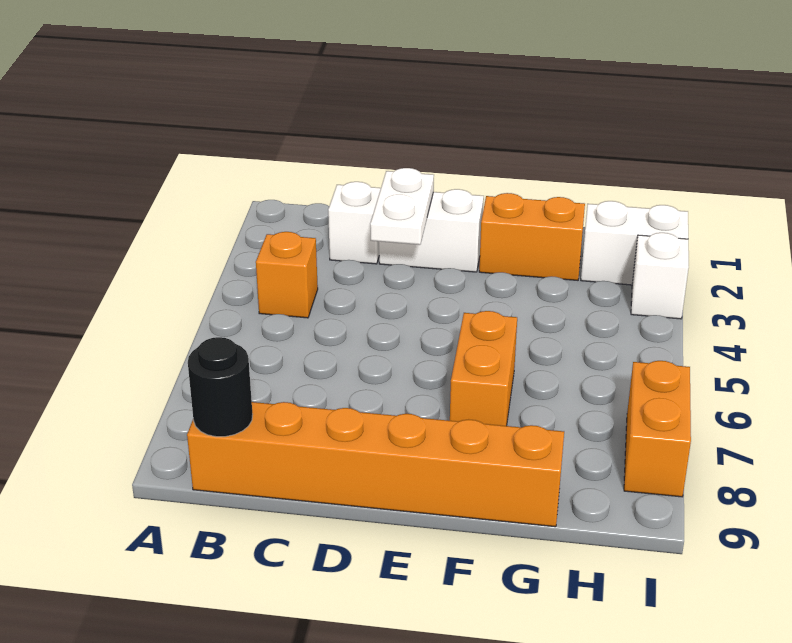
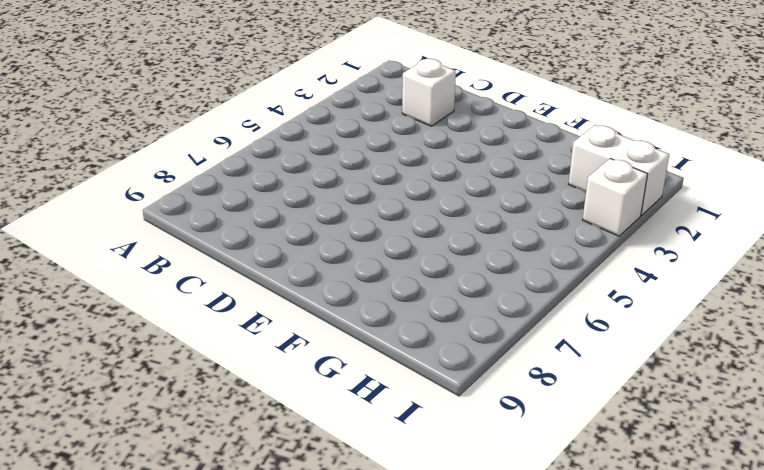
none -> orange 1x1 brick [256,232,318,318]
none -> orange 1x6 brick [187,402,564,527]

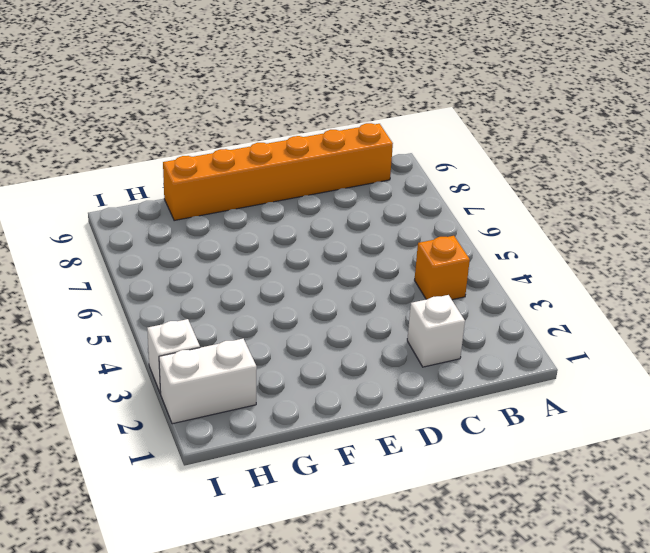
none -> white 1x2 brick [379,189,484,272]
none -> orange 1x2 brick [479,193,585,280]

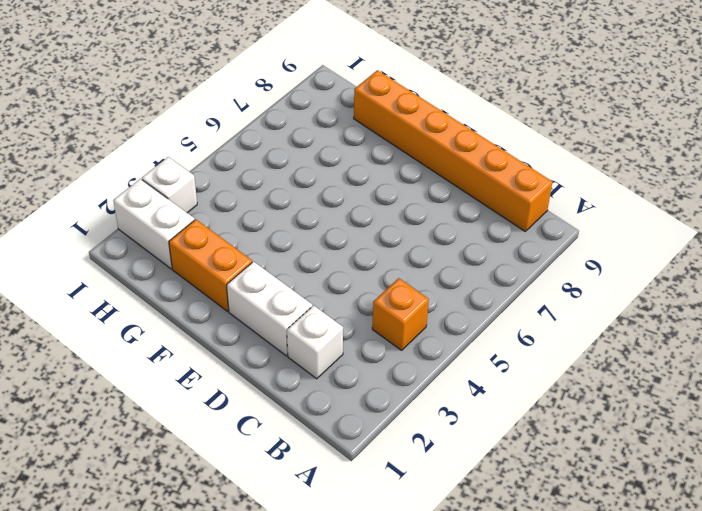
none -> orange 1x2 brick [450,311,517,426]
none -> orange 1x2 brick [624,361,691,497]

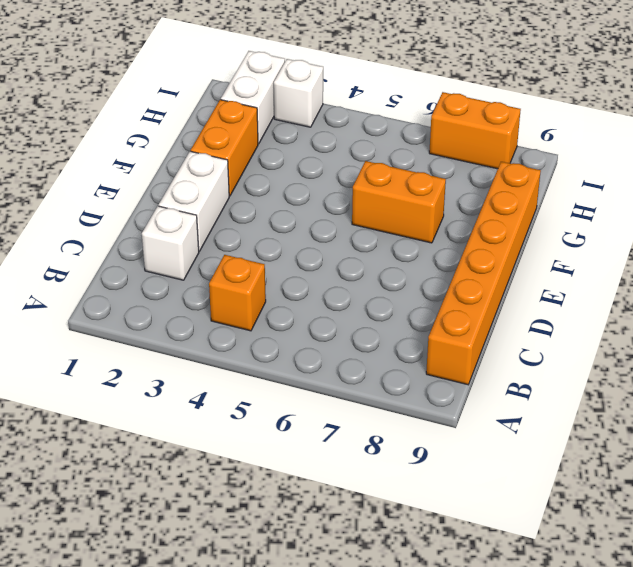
none -> black 1x1 round brick [188,337,253,437]
none -> white 1x2 plate [370,168,434,245]

